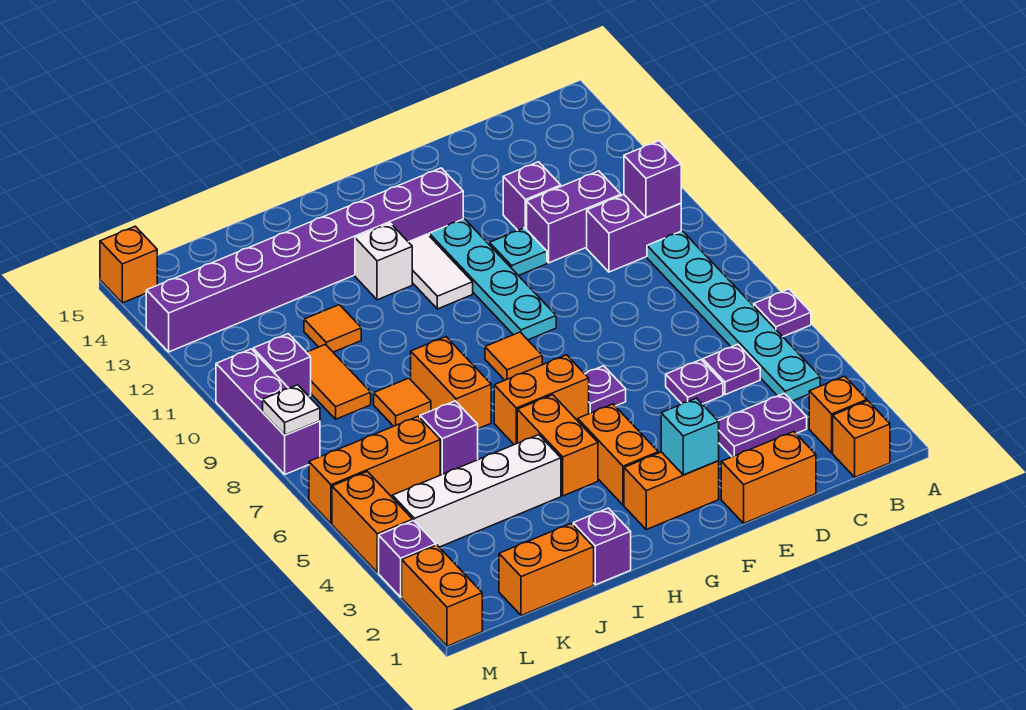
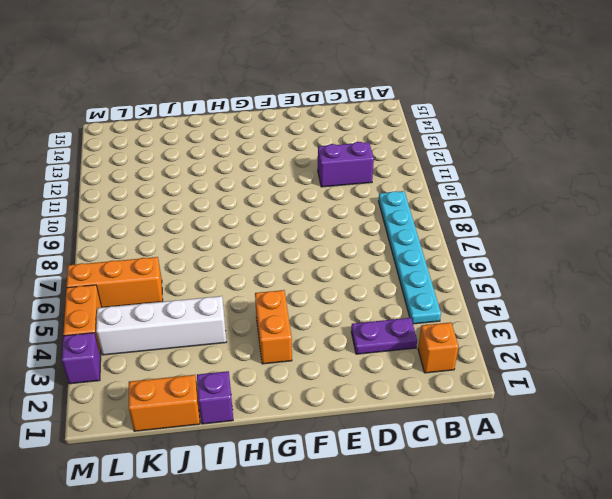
none -> purple 1x1 plate [754,289,811,337]
none -> orange 1x1 brick [833,401,890,477]
none -> purple 1x2 brick [587,195,681,272]
none -> purple 1x1 plate [703,344,760,395]

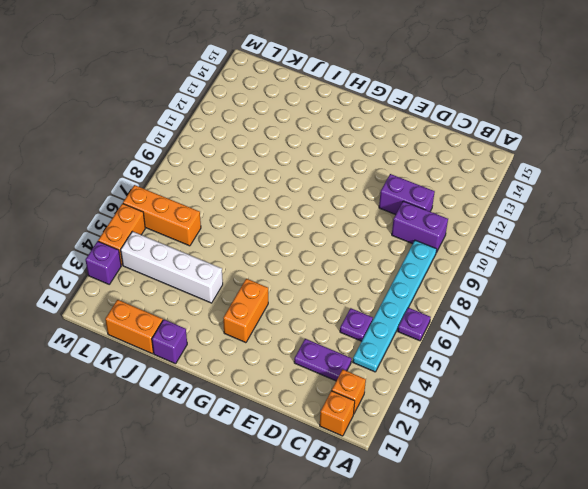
none -> orange 1x2 brick [721,431,816,523]
none -> purple 1x1 plate [666,360,723,404]
none -> purple 1x1 brick [503,162,561,230]
none -> cyan 1x1 plate [489,228,547,276]

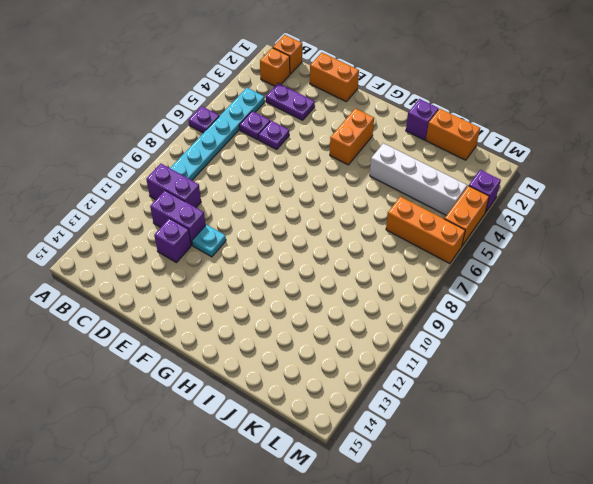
none -> orange 1x2 brick [624,452,719,530]
none -> purple 1x1 plate [585,366,626,414]
none -> cyan 1x4 plate [429,219,556,340]
none -> purple 1x8 brick [146,168,463,352]

